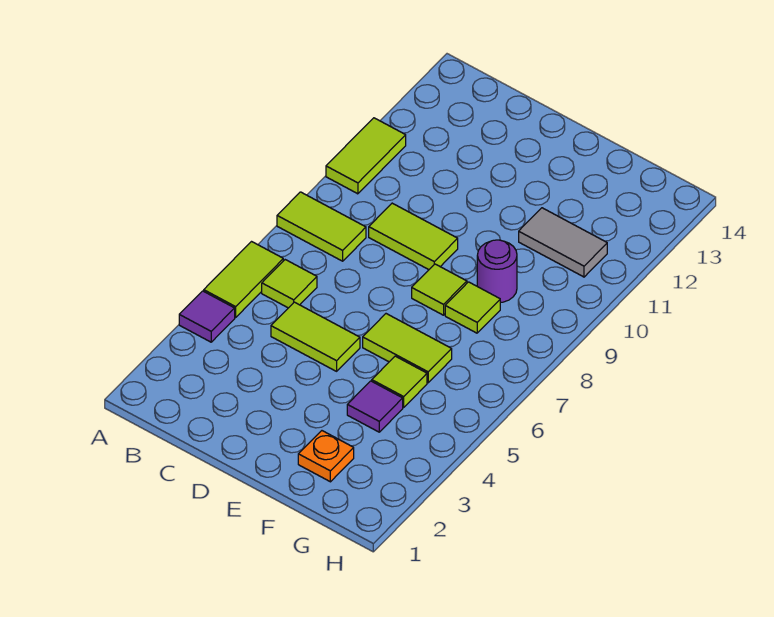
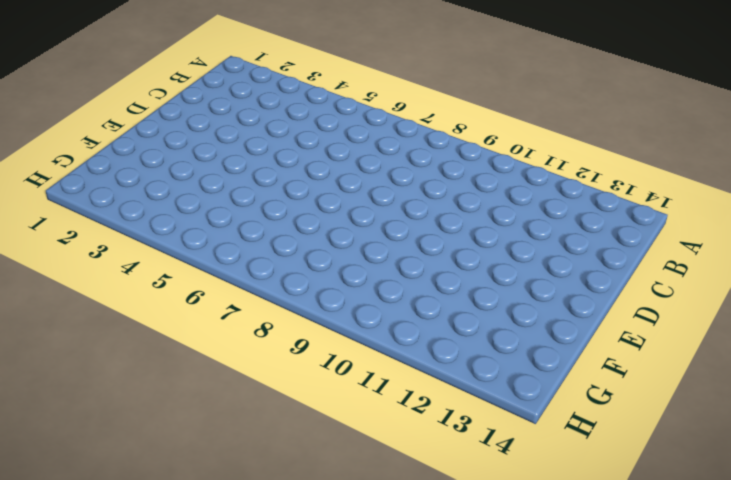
none -> purple 1x1 tile [179,291,235,342]
none -> lime 1x2 tile [204,242,283,317]
none -> lime 1x2 tile [277,192,366,261]

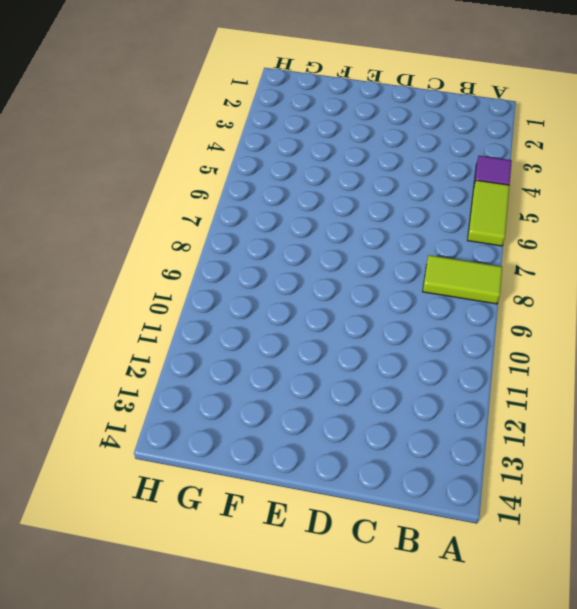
none -> lime 1x2 tile [326,118,406,194]
none -> lime 1x1 tile [262,260,317,308]
none -> lime 1x2 tile [271,302,360,371]

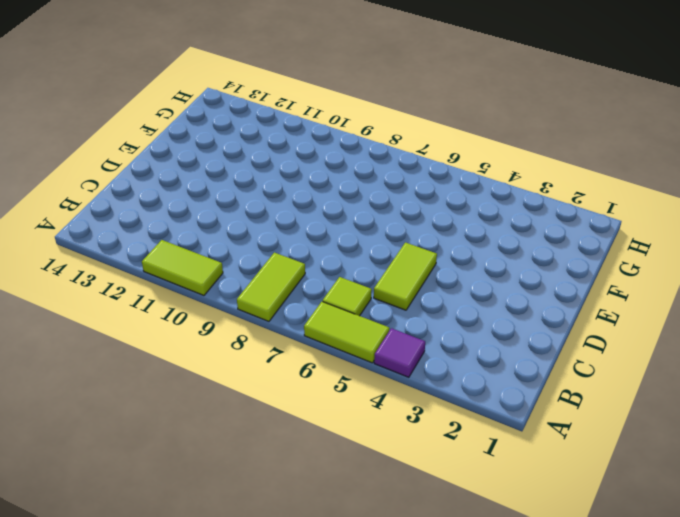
none -> lime 1x2 tile [369,203,458,270]
none -> lime 1x2 tile [363,314,452,383]
none -> lime 1x1 tile [412,264,467,315]

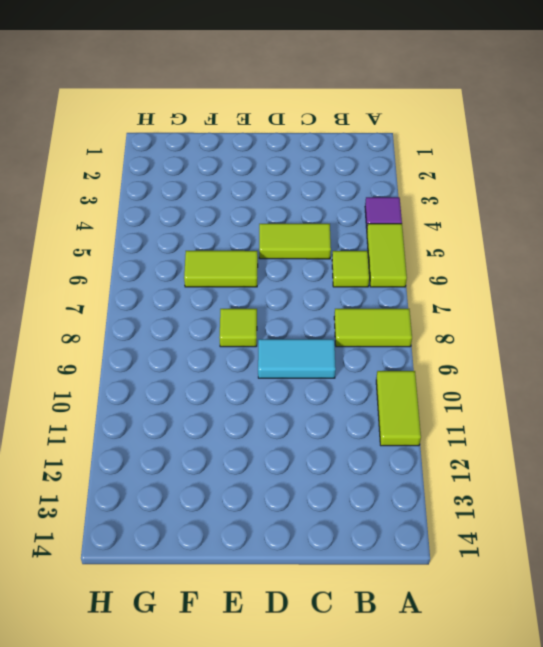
cyan 1x2 tile [258,339,336,378] -> lime 1x2 tile [369,203,458,270]
none -> orange 1x1 plate [298,431,354,482]
none -> purple 1x1 tile [347,381,403,432]
none -> lime 1x1 tile [372,356,427,407]

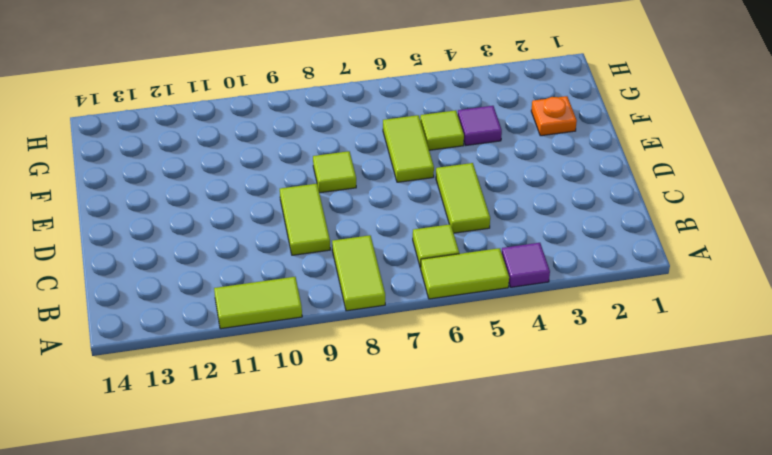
none -> lime 1x1 tile [445,282,500,333]
none -> purple 1x1 round brick [477,240,517,303]
none -> grey 1x2 tile [519,208,607,277]

